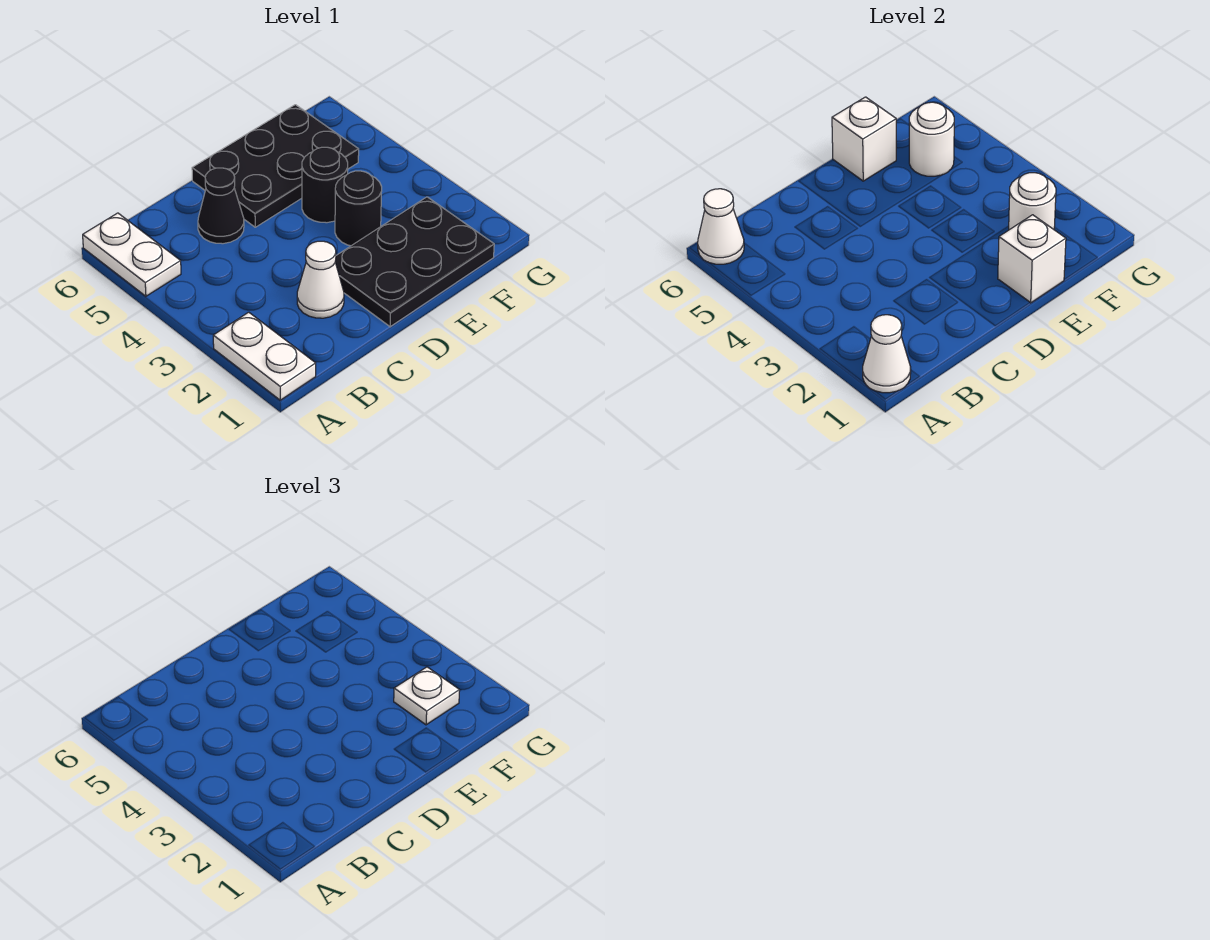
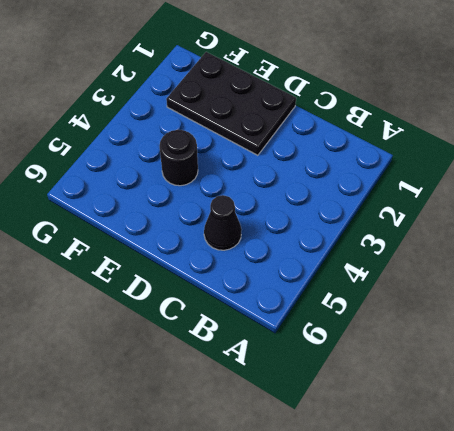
none -> white 1x2 plate [213,312,316,400]
none -> white 1x2 plate [83,213,181,296]
none -> white 1x1 cone [297,241,344,318]

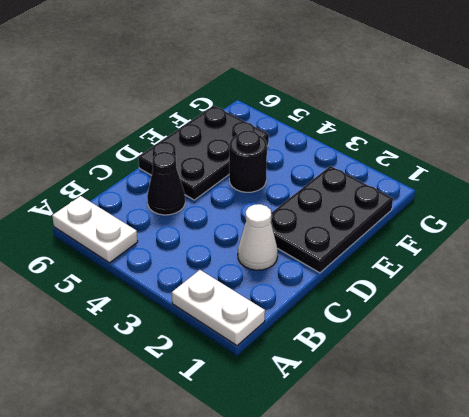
none -> black 1x1 round brick [335,171,382,246]
none -> white 1x1 cone [863,315,911,393]
none -> white 1x1 cone [698,189,744,264]

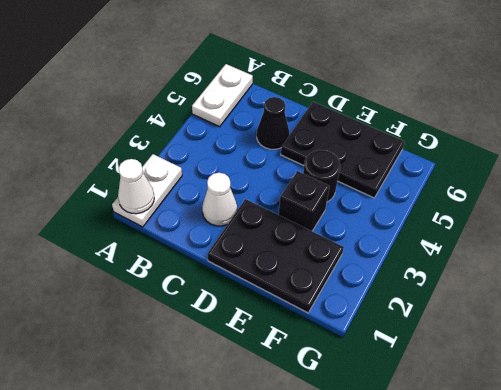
black 1x1 brick [279,171,330,231] -> black 1x1 round brick [335,171,382,246]
none -> white 1x1 cone [698,189,744,264]
none -> white 1x1 brick [998,215,1066,303]
none -> white 1x1 brick [832,97,896,181]

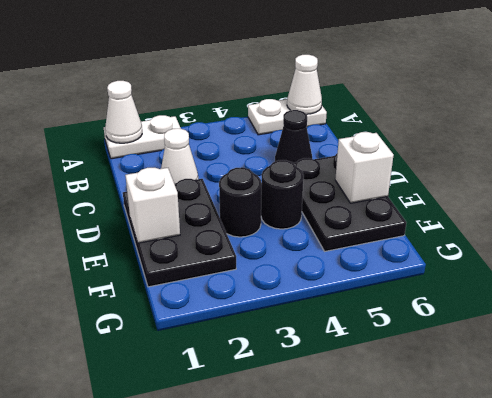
none -> white 1x1 round brick [1009,173,1056,230]
none -> white 1x1 round brick [909,102,954,176]
none -> white 1x1 plate [394,667,460,725]

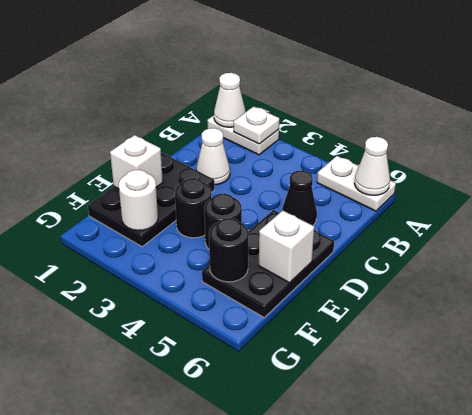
white 1x1 plate [234,107,279,144] -> white 1x1 plate moved to [394,667,460,725]
black 1x1 round brick [209,218,249,282] -> white 1x1 round brick [909,102,954,176]

